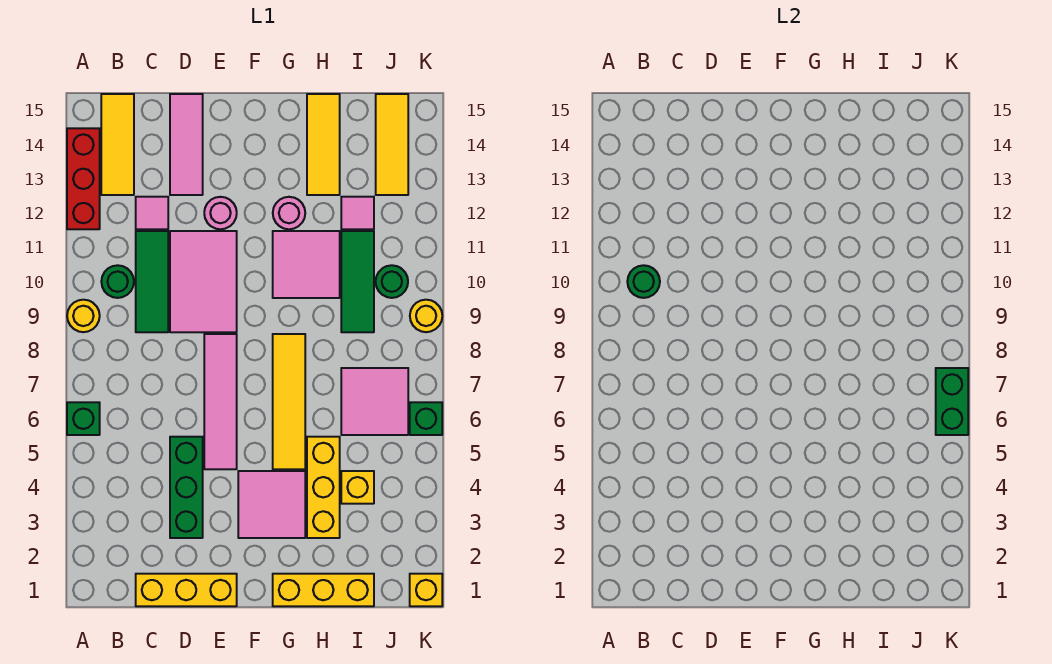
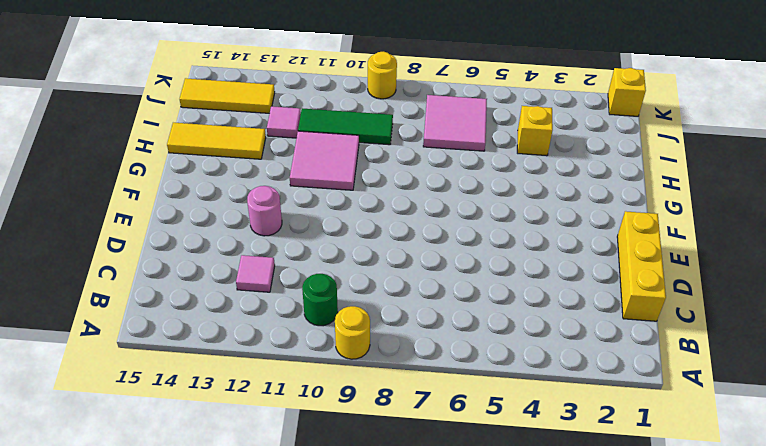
none -> green 1x1 brick [67,402,100,435]
none -> red 1x3 brick [67,128,100,229]
none -> yellow 1x3 tile [101,94,134,195]
none -> green 1x3 tile [136,231,168,332]

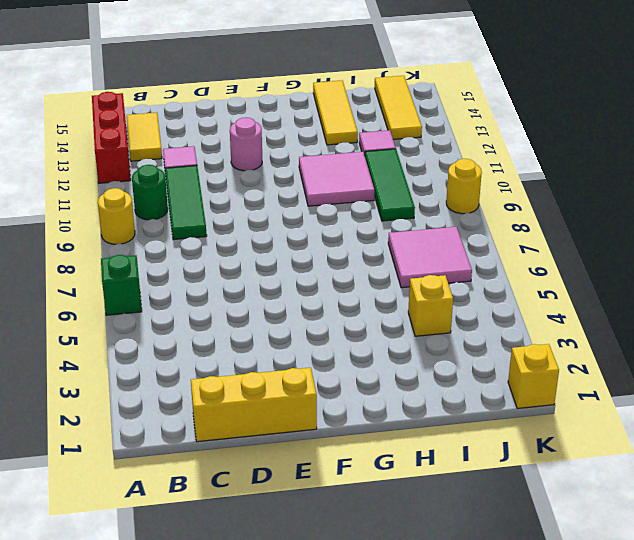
yellow 1x2 tile [127,113,162,161] -> yellow 1x3 tile [101,94,134,195]
none -> green 1x3 brick [170,437,203,538]
none -> pink 2x3 tile [170,231,237,332]
none -> pink 1x3 tile [170,94,203,195]
none -> pink 1x4 tile [204,334,237,469]

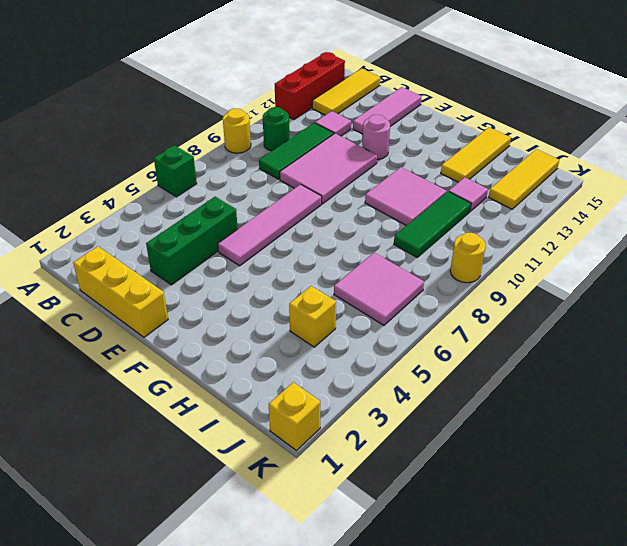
none -> pink 2x2 tile [238,471,305,538]
none -> yellow 1x3 brick [273,574,374,606]
none -> yellow 1x4 tile [273,334,305,469]
none -> pink 1x1 round brick [273,197,305,229]

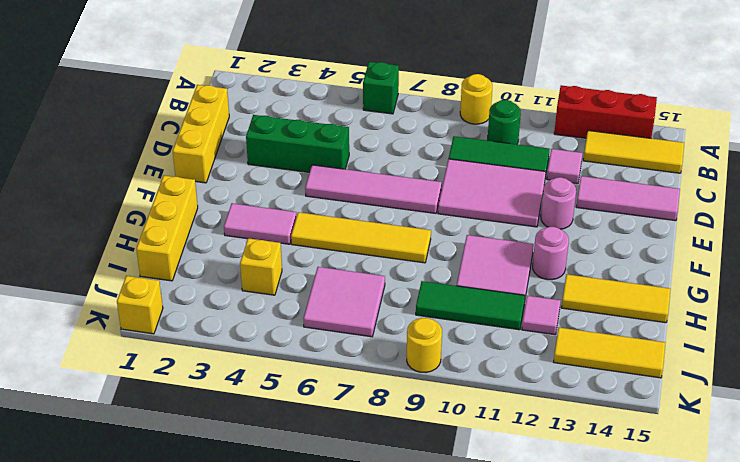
pink 1x2 tile [224,203,297,244] -> pink 2x2 tile [238,471,305,538]
none -> yellow 1x3 brick [307,437,340,538]
none -> green 1x1 round brick [376,265,408,298]
none -> green 1x1 brick [410,402,442,435]
none -> green 1x1 round brick [627,265,660,298]

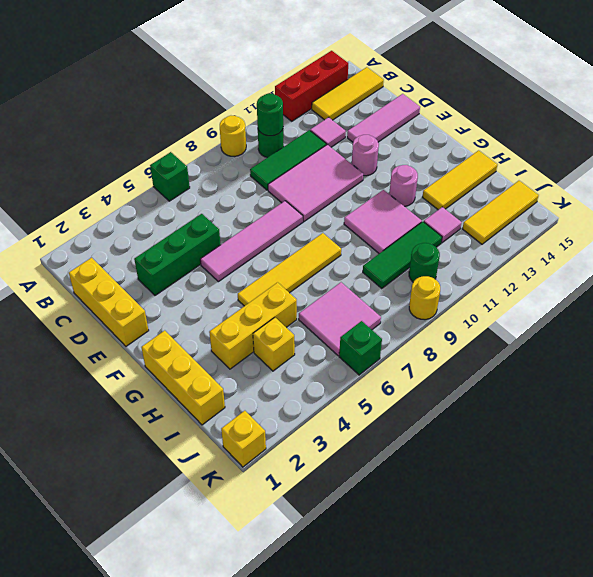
none -> pink 2x2 tile [238,471,305,538]
none -> green 1x2 brick [936,368,968,435]

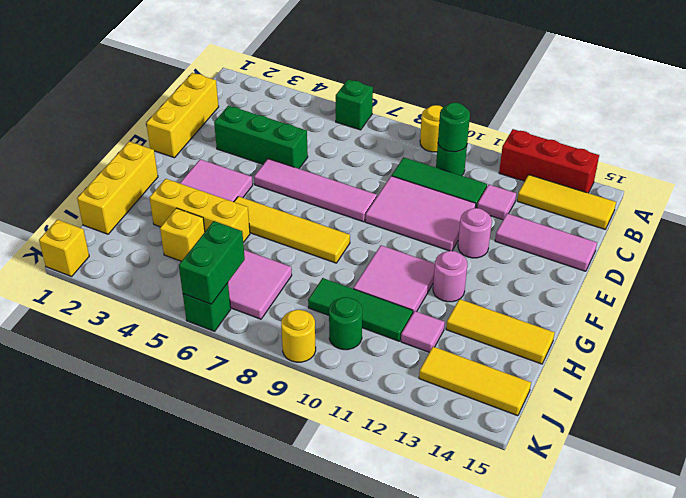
green 1x2 brick [179,221,245,304] -> green 1x2 brick turned to [936,368,968,435]

